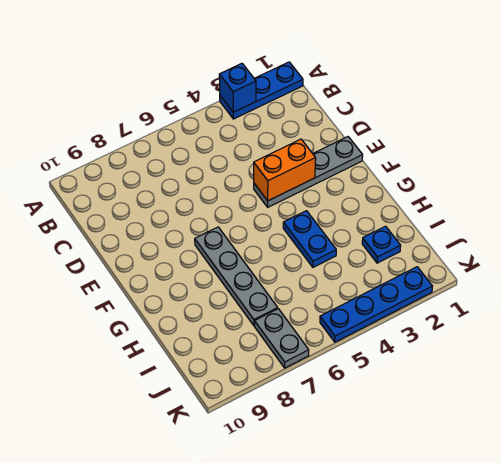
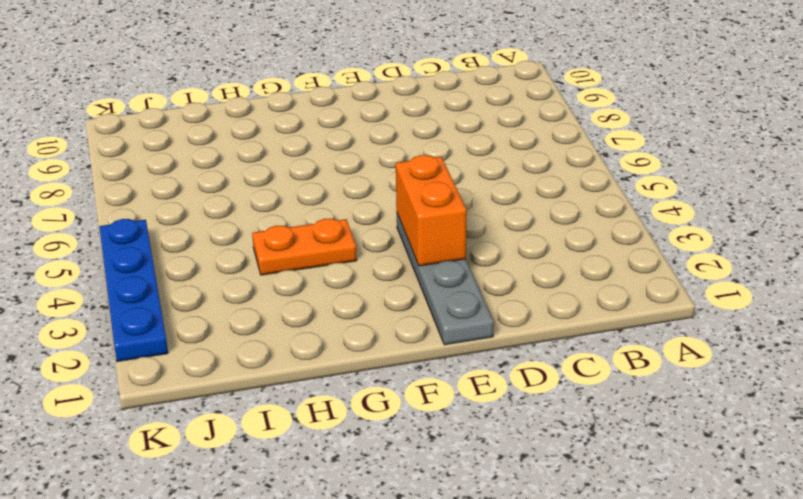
orange 1x2 plate [252,219,357,275] -> blue 1x2 plate [283,211,336,267]
none -> blue 1x3 plate [220,62,303,119]
none -> grey 1x4 plate [195,227,278,326]

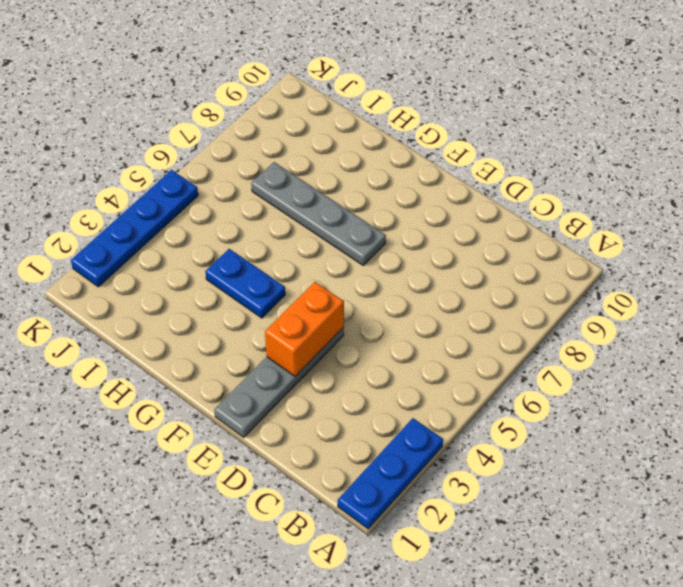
none -> blue 1x1 plate [362,226,401,263]
none -> grey 1x2 plate [255,309,309,368]

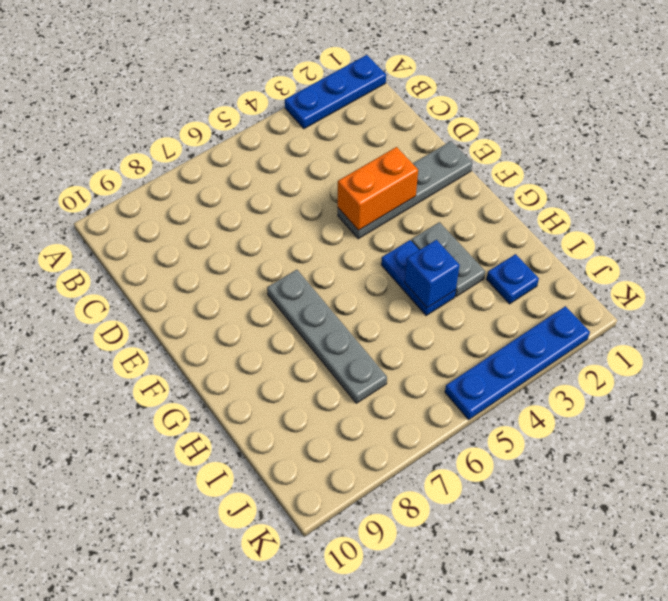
grey 1x2 plate [411,222,485,297] -> grey 1x2 plate moved to [255,309,309,368]
blue 1x1 brick [405,240,460,308] -> blue 1x1 brick moved to [219,64,256,112]

